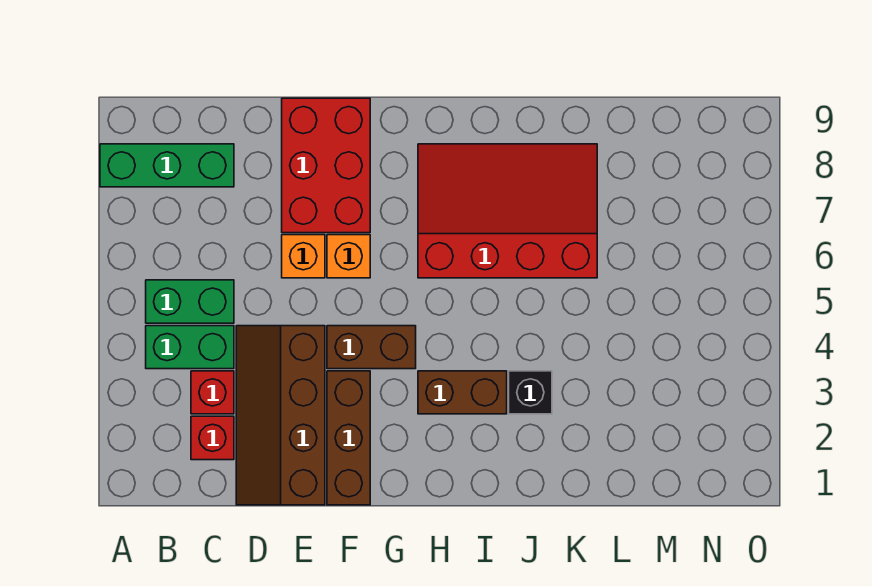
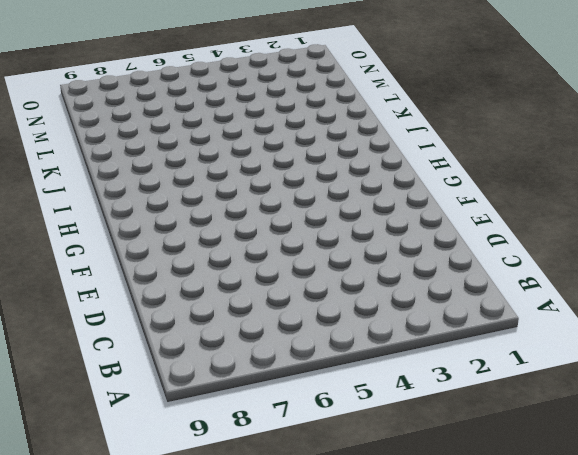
none -> green 1x3 brick [100,144,234,187]
none -> green 1x2 brick [146,326,234,369]
none -> green 1x2 brick [146,280,234,323]

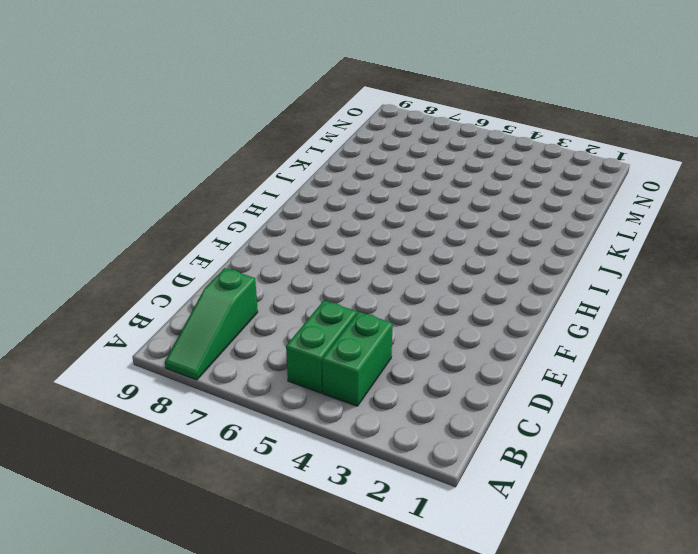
green 1x3 slope [165,268,258,380] -> green 1x3 brick [100,144,234,187]
none -> red 1x1 brick [191,416,234,460]
none -> red 1x1 brick [191,371,234,414]
none -> brown 2x4 slope [236,326,325,505]

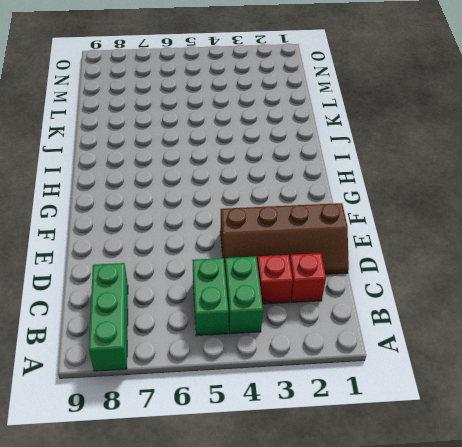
none -> orange 1x1 brick [282,235,325,278]
none -> red 2x3 brick [282,98,370,233]
none -> brown 1x3 brick [327,371,370,505]

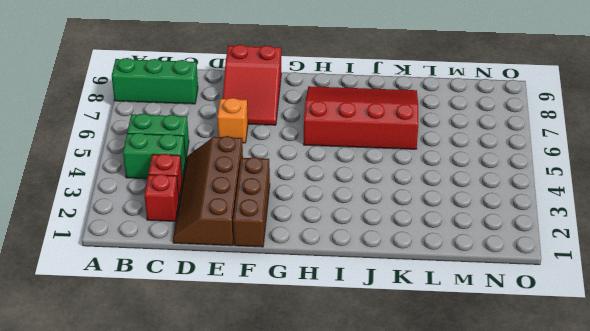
red 2x3 slope [223,45,281,125] -> red 2x3 brick [282,98,370,233]
none -> brown 1x2 brick [327,326,416,369]
none -> orange 1x1 brick [327,235,370,278]
none -> brown 1x2 brick [418,371,507,414]

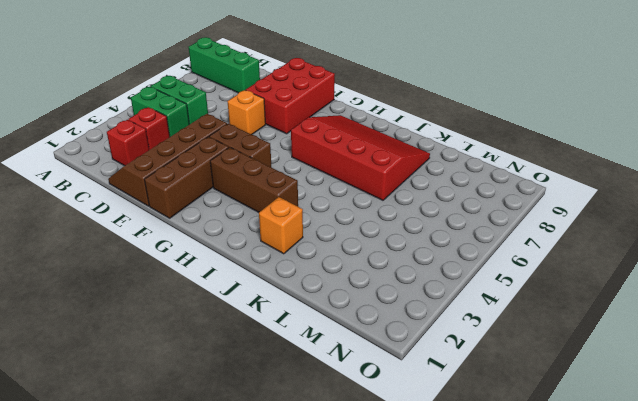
brown 1x3 brick [210,147,298,212] -> brown 1x2 brick [418,371,507,414]
orange 1x1 brick [259,197,303,254] -> orange 1x1 brick moved to [327,235,370,278]
none -> black 1x1 brick [509,371,552,414]

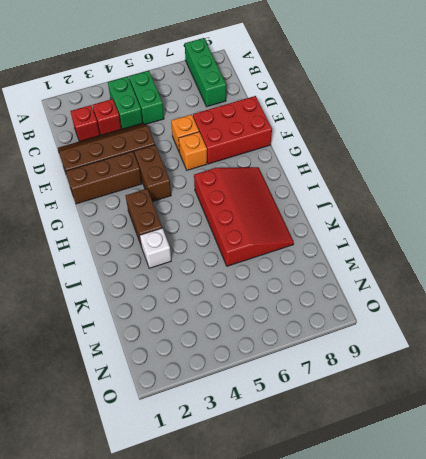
white 1x1 brick [140,228,171,268] -> black 1x1 brick [509,371,552,414]

